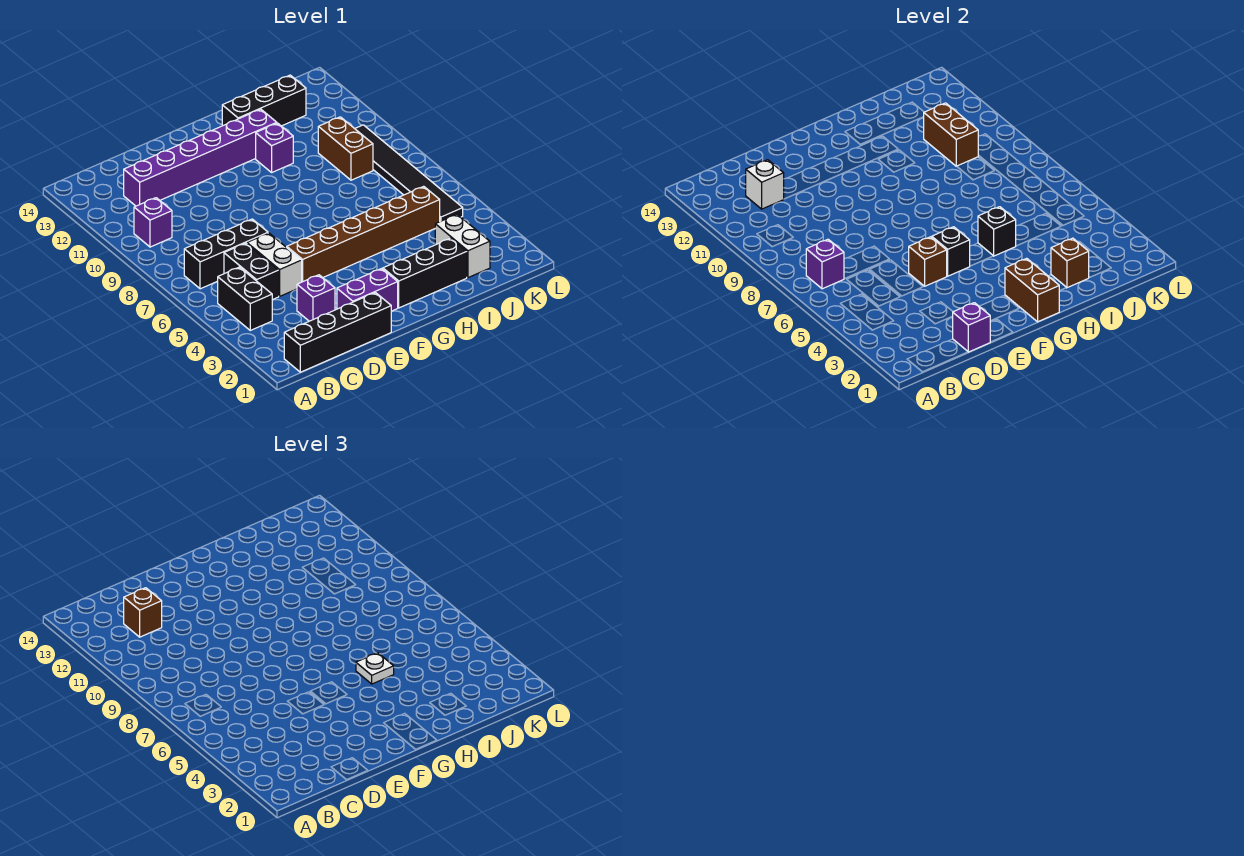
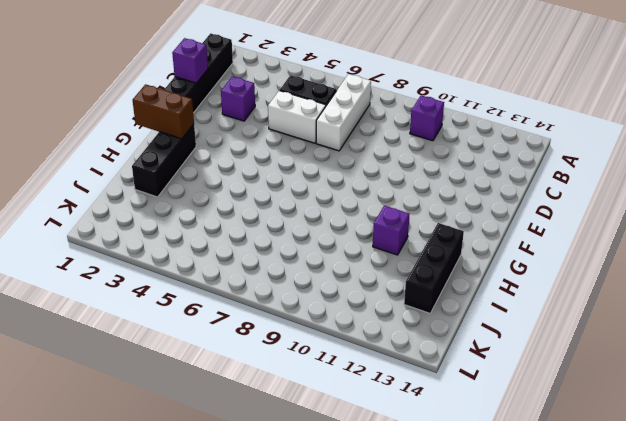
white 1x3 brick [316,74,371,151] -> black 1x3 brick [184,219,268,289]
none -> black 1x2 brick [218,267,272,330]
none -> purple 1x6 brick [124,109,277,206]
none -> purple 1x2 brick [337,269,398,311]

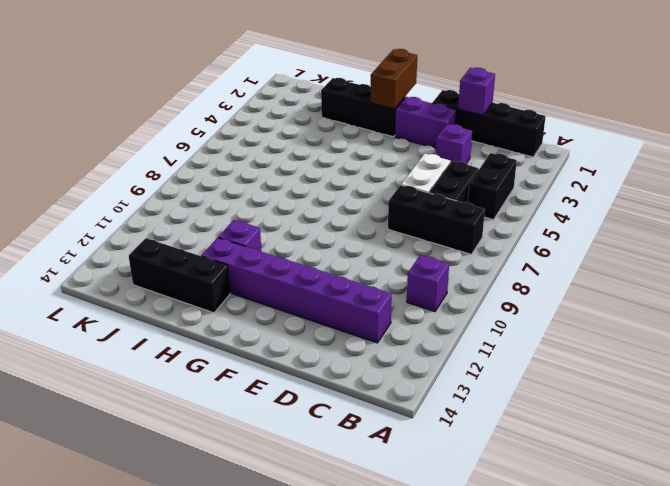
none -> brown 1x6 brick [287,186,440,282]
none -> white 1x2 brick [435,214,490,278]
none -> brown 1x2 brick [318,117,373,180]

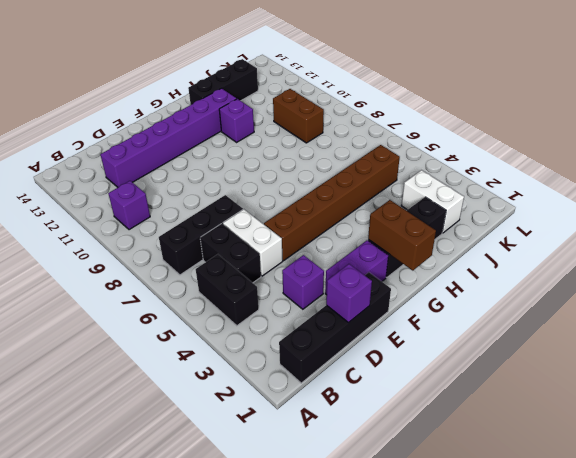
none -> black 1x6 tile [355,125,463,221]
none -> purple 1x1 brick [806,239,844,289]
none -> white 1x1 brick [746,160,784,209]

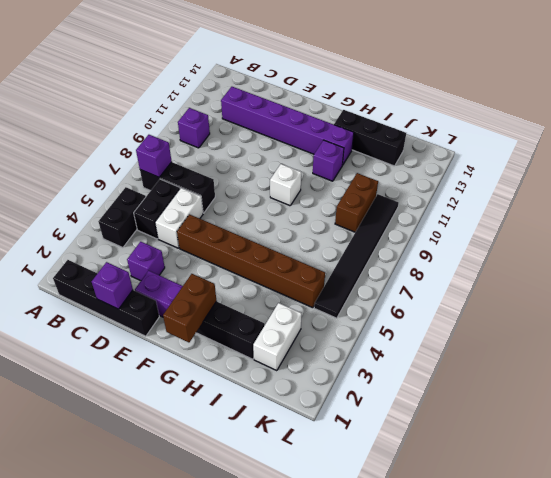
white 1x1 brick [270,164,301,206] -> white 1x1 brick moved to [746,160,784,209]
none -> brown 1x1 brick [909,237,947,286]
none -> black 1x1 brick [932,227,970,276]
none -> black 1x1 brick [978,207,1016,256]

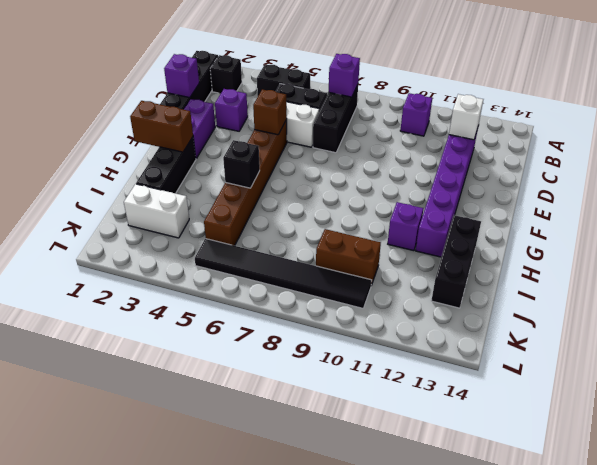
black 1x1 brick [210,55,242,93] -> black 1x1 brick moved to [932,227,970,276]
none -> brown 1x1 brick [1051,238,1089,288]
none -> brown 1x2 brick [924,103,978,166]
none -> brown 1x1 brick [124,588,162,637]

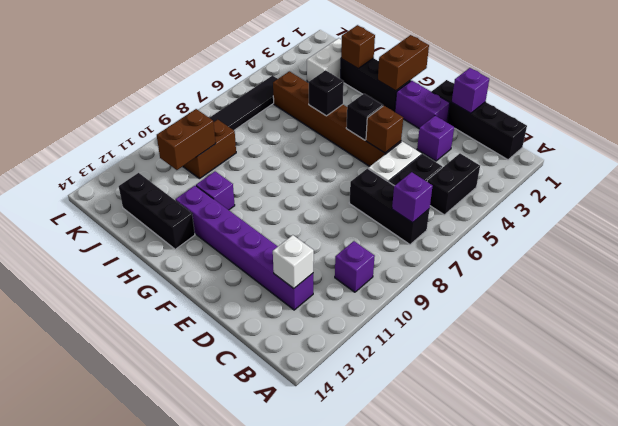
none -> brown 1x1 brick [124,588,162,637]
none -> white 1x1 plate [356,653,394,684]

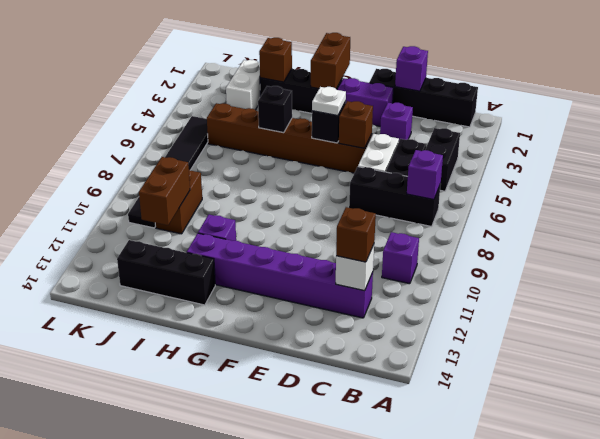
white 1x1 plate [312,87,346,116] -> white 1x1 plate moved to [356,653,394,684]

